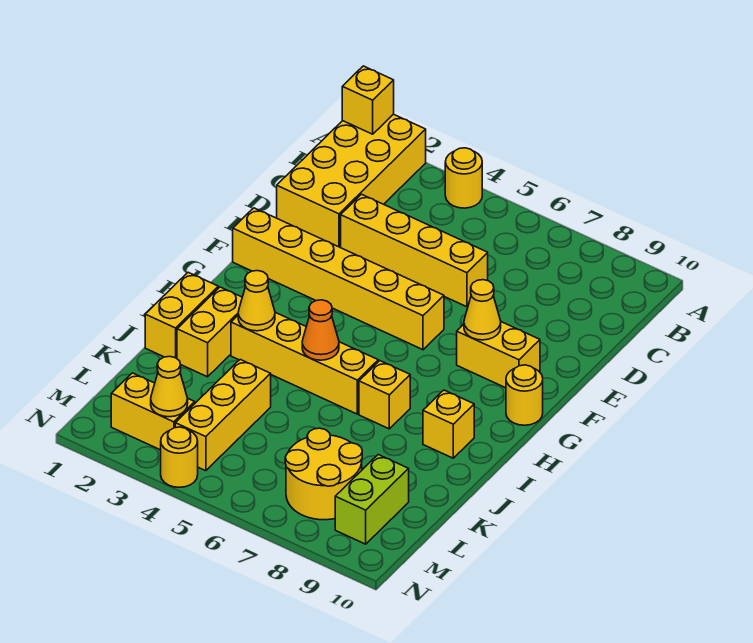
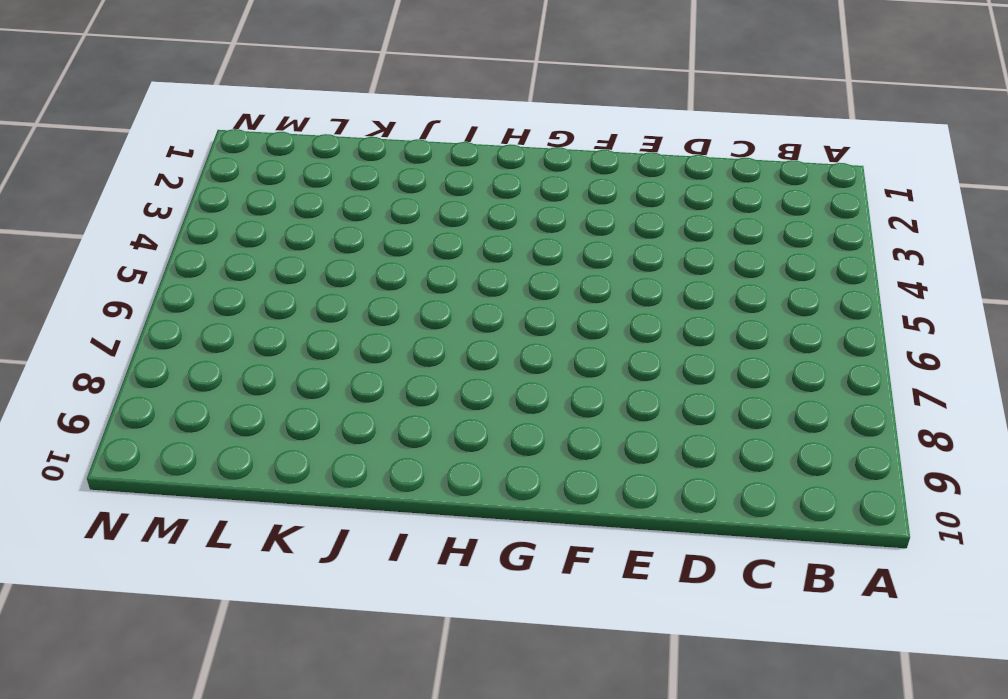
none -> yellow 2x4 brick [277,114,426,247]
none -> yellow 1x1 round brick [445,148,482,208]
none -> yellow 1x4 brick [341,194,488,307]

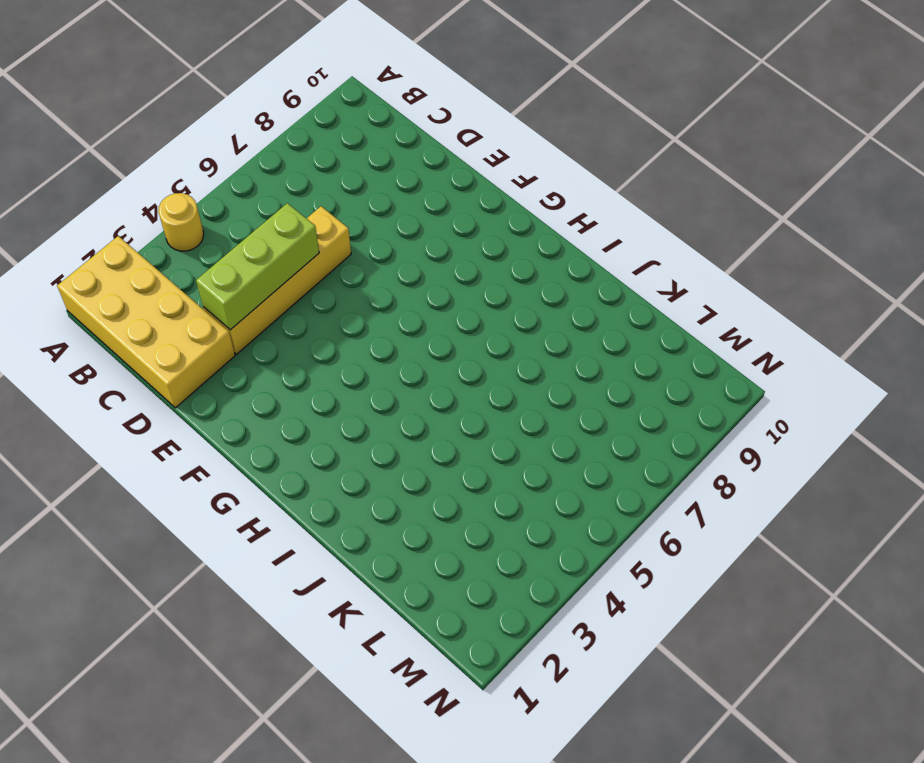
lime 1x3 brick [196,203,319,330] -> none
none -> yellow 1x6 brick [233,208,444,350]
none -> yellow 1x2 brick [457,322,540,388]
none -> yellow 1x1 round brick [506,365,543,425]

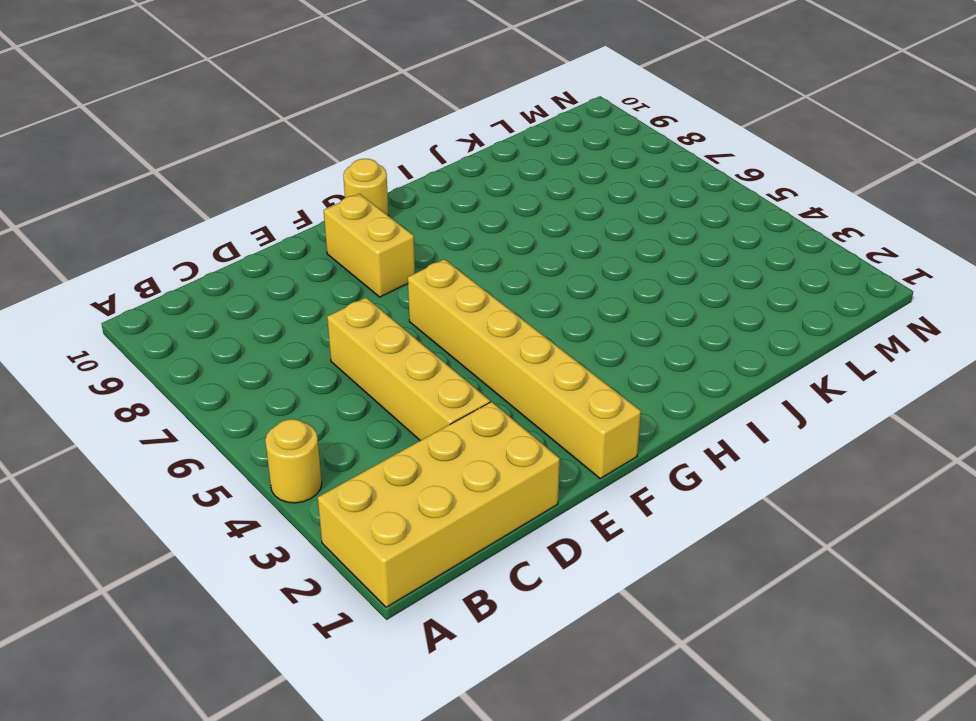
none -> yellow 1x2 brick [145,272,218,358]
none -> yellow 1x2 brick [177,287,242,377]
none -> yellow 1x4 brick [231,312,378,414]

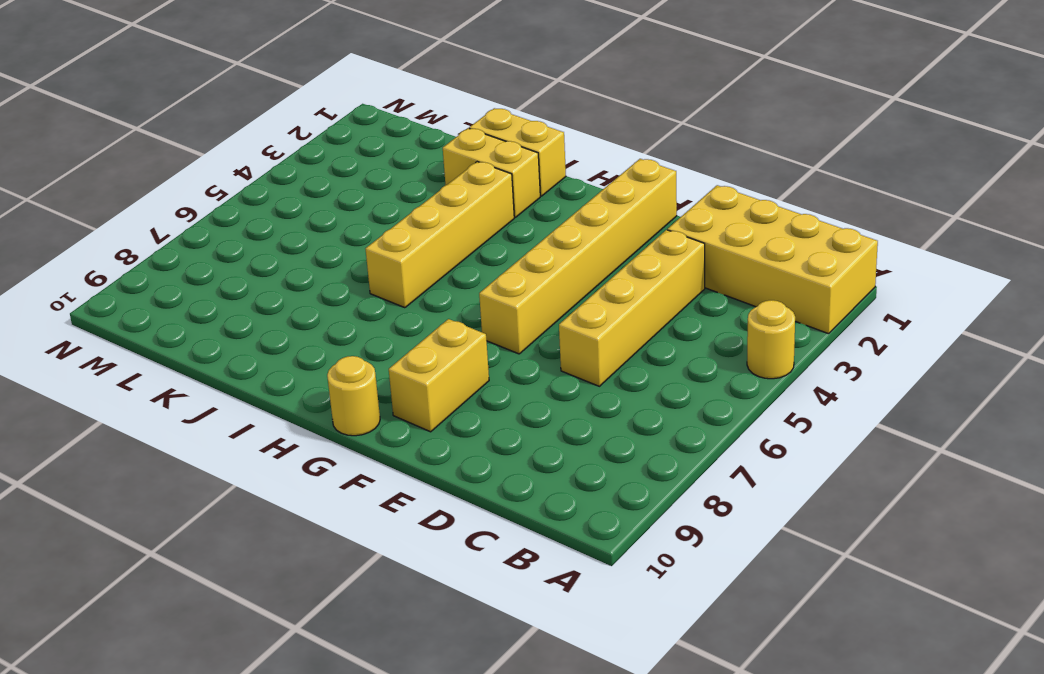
none -> yellow 1x1 brick [359,361,410,429]
none -> yellow 1x1 brick [423,390,474,458]
none -> yellow 1x3 brick [175,359,271,471]

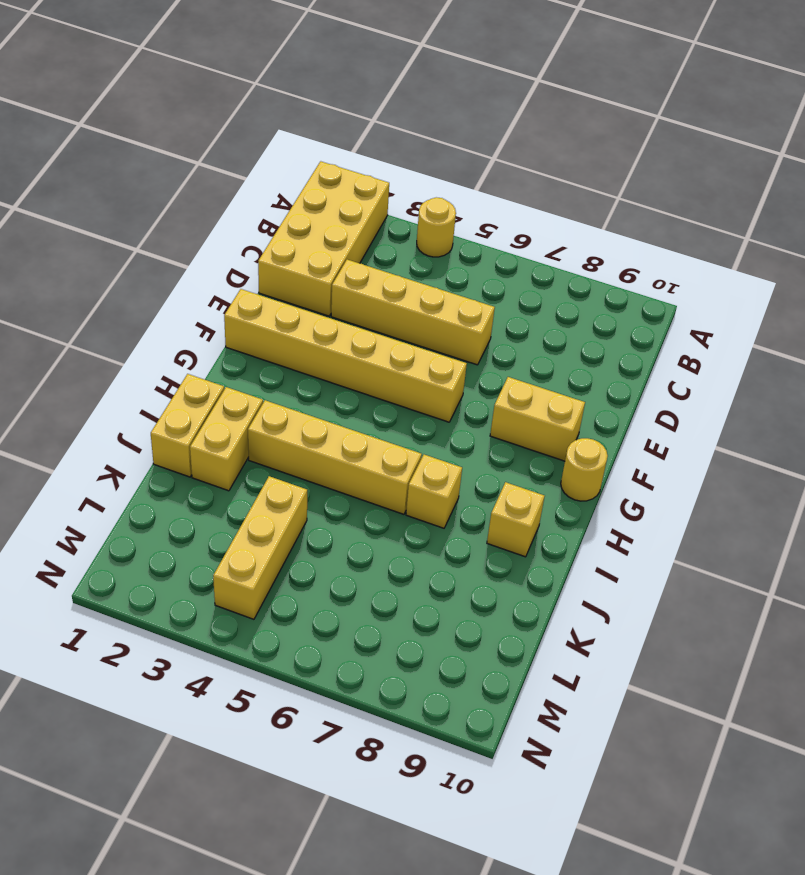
none -> yellow 2x2 round brick [285,428,362,520]
none -> lime 1x2 brick [335,455,409,544]
none -> yellow 1x2 brick [111,373,195,450]

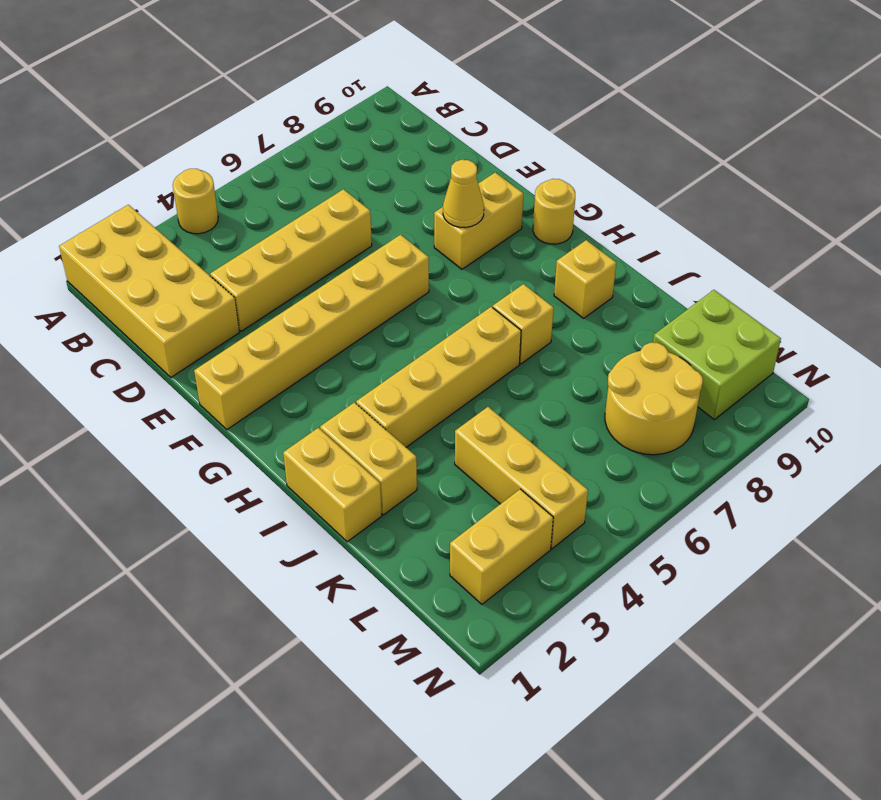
lime 2x2 brick [653,290,781,420] -> lime 1x2 brick [335,455,409,544]
none -> yellow 1x1 round brick [161,427,198,487]
none -> yellow 1x1 brick [342,66,394,134]
none -> yellow 1x1 cone [238,271,275,331]

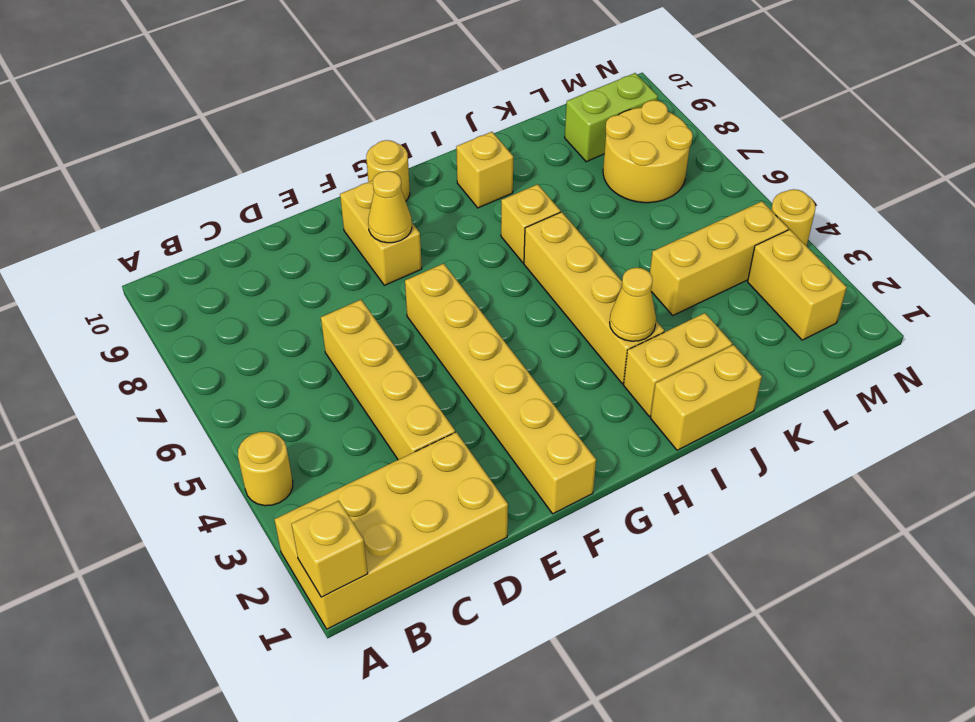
none -> orange 1x1 cone [302,300,339,360]
none -> yellow 1x1 cone [151,356,188,417]

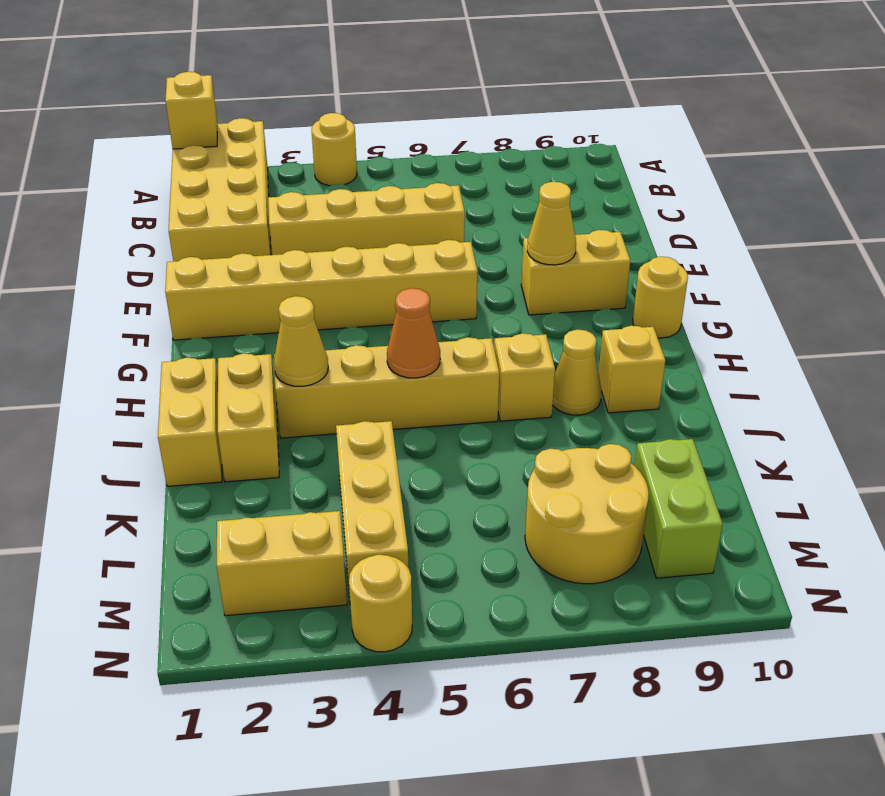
yellow 1x1 cone [553,330,601,415] -> yellow 1x1 cone moved to [151,356,188,417]

